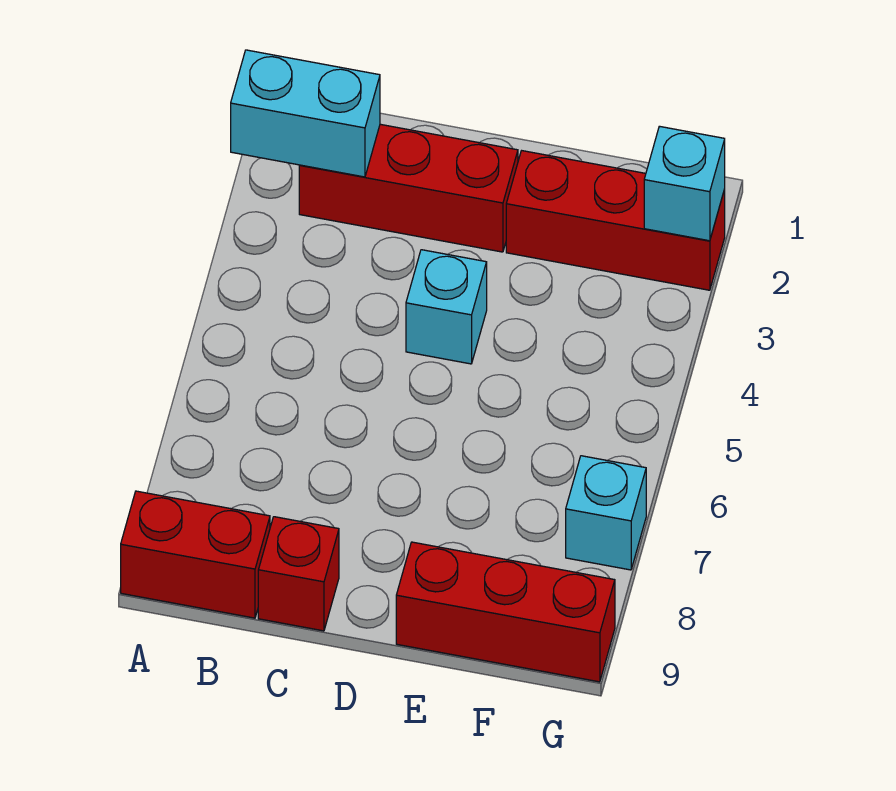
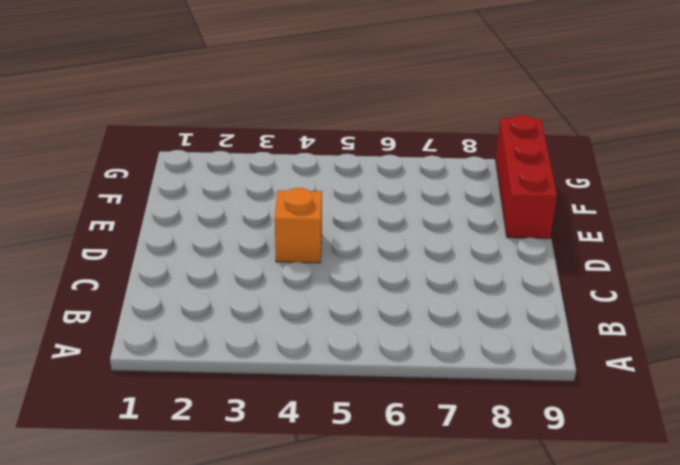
orange 1x1 brick [275,188,322,263] -> cyan 1x1 brick [406,250,487,364]
none -> red 1x2 brick [121,491,270,618]
none -> red 1x3 brick [299,124,518,252]

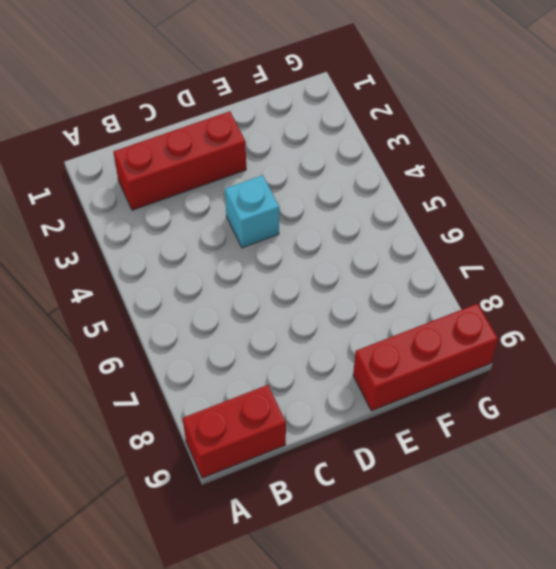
none -> red 1x1 brick [258,517,339,631]
none -> red 1x3 brick [506,151,725,290]

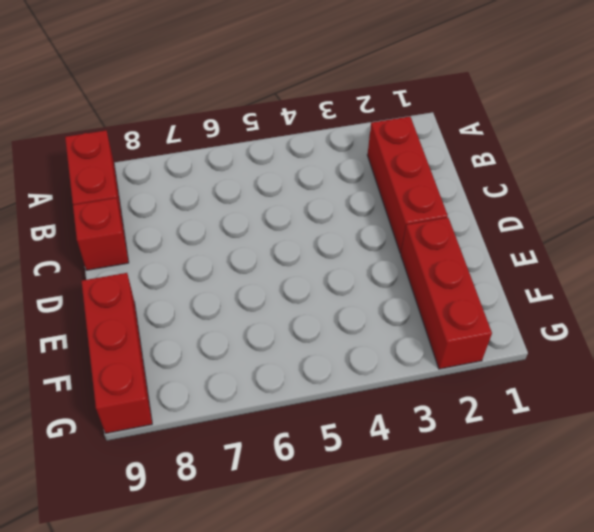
none -> cyan 1x1 brick [406,250,487,364]
none -> cyan 1x1 brick [566,456,646,570]

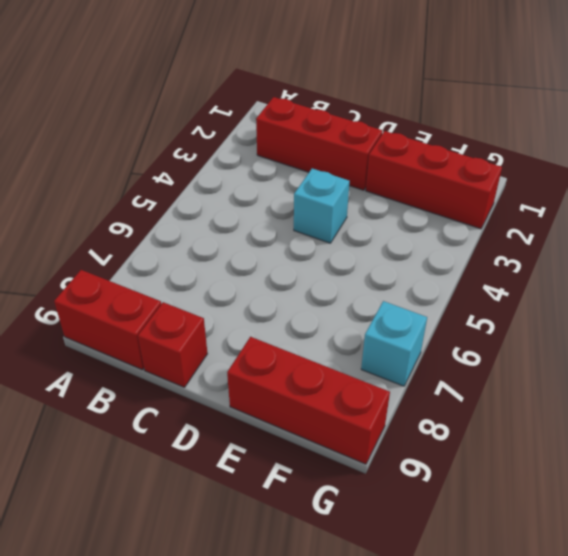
none -> cyan 1x2 brick [231,50,380,177]
none -> cyan 1x1 brick [644,126,725,241]

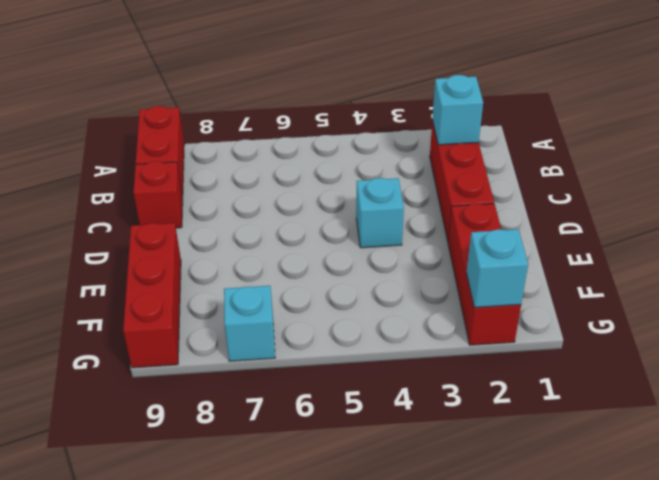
cyan 1x1 brick [432,75,483,145] -> cyan 1x2 brick [231,50,380,177]

